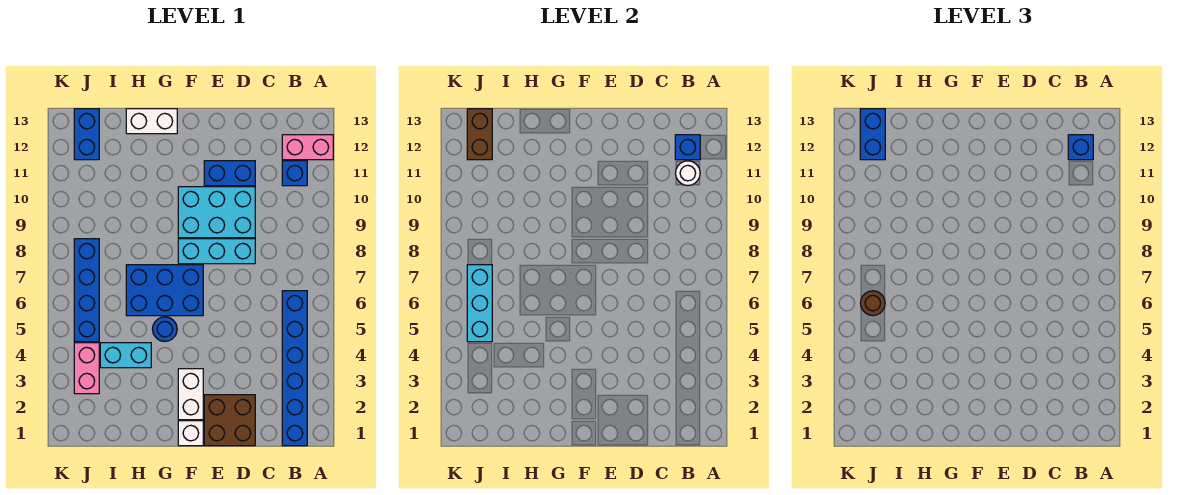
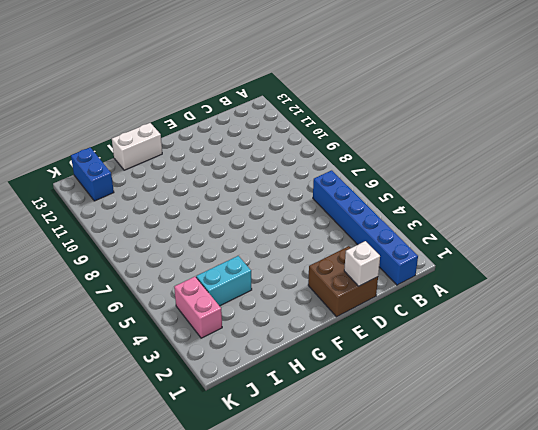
white 1x1 brick [344,241,380,286] -> white 1x1 brick moved to [178,421,203,446]
none -> pink 1x2 brick [282,135,333,160]
none -> blue 1x1 brick [282,161,307,186]
none -> cyan 1x3 brick [178,239,255,264]

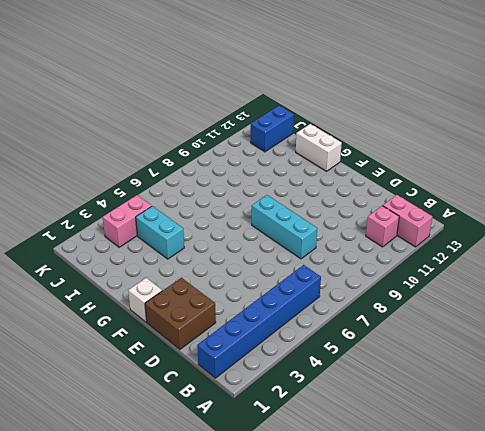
pink 1x1 brick [366,206,399,247] -> blue 1x1 brick [282,161,307,186]
none -> cyan 2x3 brick [178,187,255,238]
none -> blue 1x2 brick [204,161,255,186]
none -> white 1x2 brick [178,369,203,420]

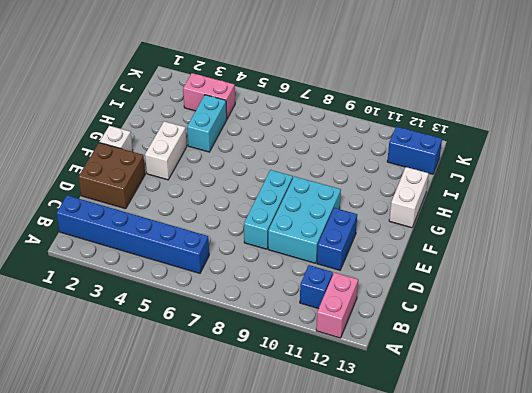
white 1x2 brick [145,121,187,180] -> white 1x2 brick turned to [178,369,203,420]
none -> blue 2x3 brick [126,265,203,316]
none -> blue 1x1 round brick [153,317,177,341]
none -> blue 1x4 brick [74,239,99,342]

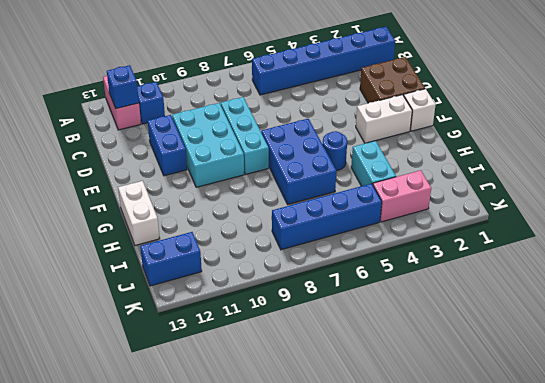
none -> white 1x1 round brick [676,161,700,185]
none -> cyan 1x3 brick [467,265,492,342]
none -> brown 1x2 brick [467,109,492,160]

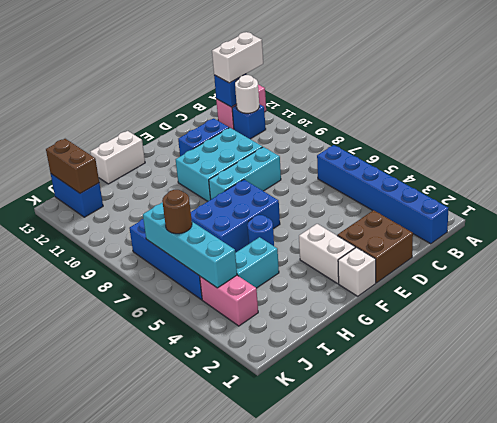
white 1x2 brick [212,32,263,83] -> blue 1x1 brick [1068,135,1093,160]
cyan 1x4 brick [143,202,237,288] -> cyan 1x3 brick [467,265,492,342]
none -> blue 1x2 brick [860,109,885,160]

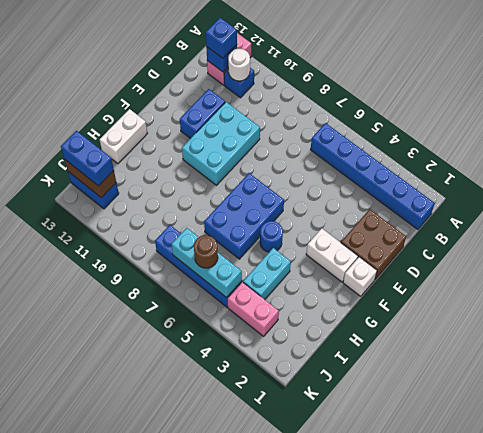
none -> cyan 1x3 brick [178,239,255,264]

